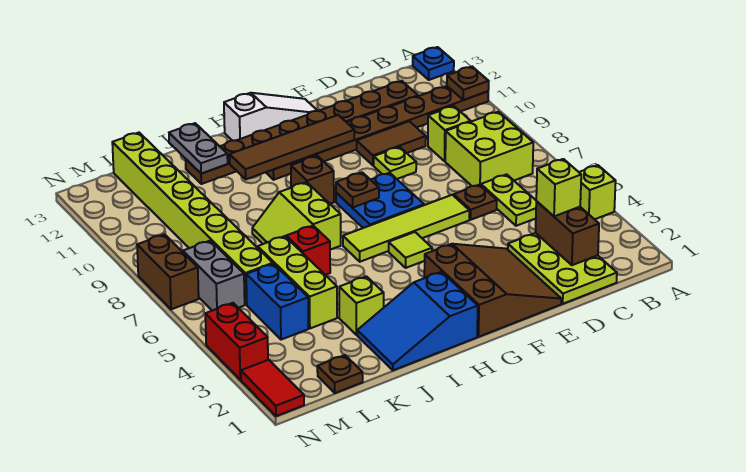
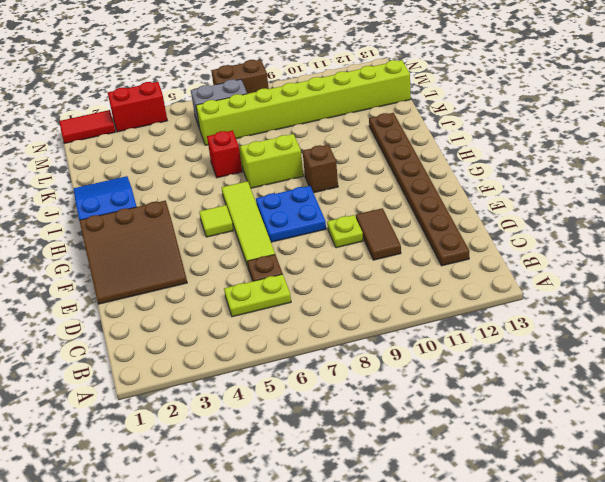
none -> lime 1x1 brick [579,165,616,219]
none -> brown 1x8 plate [266,86,488,180]
none -> blue 1x1 plate [413,47,454,80]
none -> lime 2x2 brick [445,112,533,186]

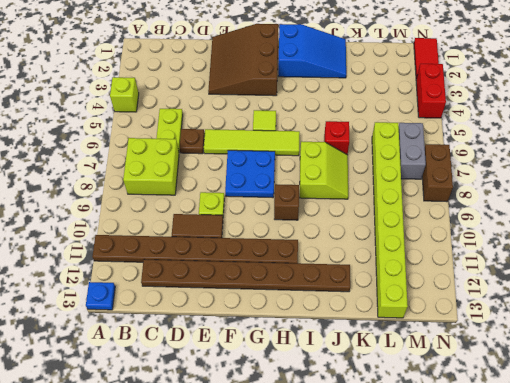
none -> lime 2x3 plate [508,233,617,304]
none -> lime 1x1 brick [428,106,471,161]
none -> white 1x3 slope [224,93,317,141]
none -> lime 1x1 brick [339,276,384,335]

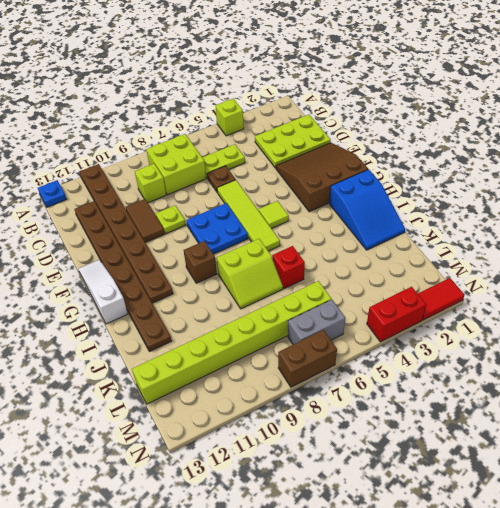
none -> lime 1x1 brick [339,276,384,335]
none -> lime 1x3 brick [258,236,337,328]
none -> brown 1x1 plate [317,355,363,393]
none -> blue 1x2 brick [246,264,308,340]

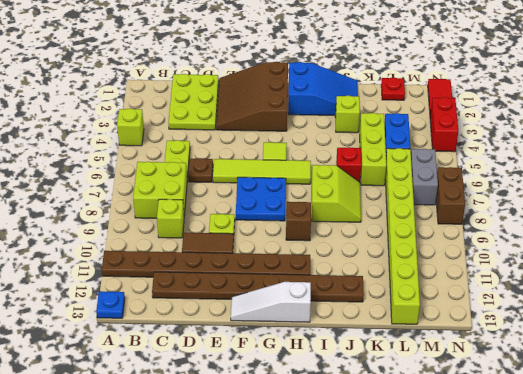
red 1x1 plate [381,77,405,100] -> brown 1x1 plate [317,355,363,393]
none -> brown 1x1 plate [447,67,489,100]
none -> brown 1x2 brick [535,201,599,265]
none -> brown 1x4 tile [230,115,354,179]
none -> brown 1x1 plate [336,172,379,208]

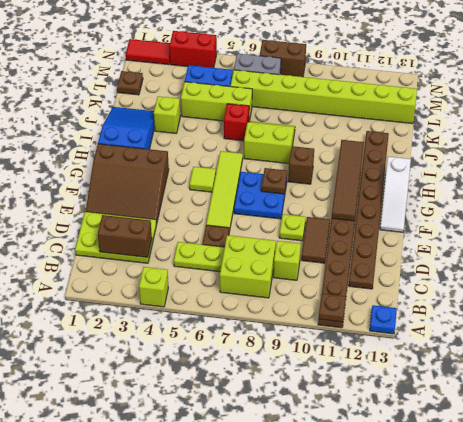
none -> grey 1x2 plate [169,123,228,174]
none -> lime 1x1 brick [536,159,581,216]

